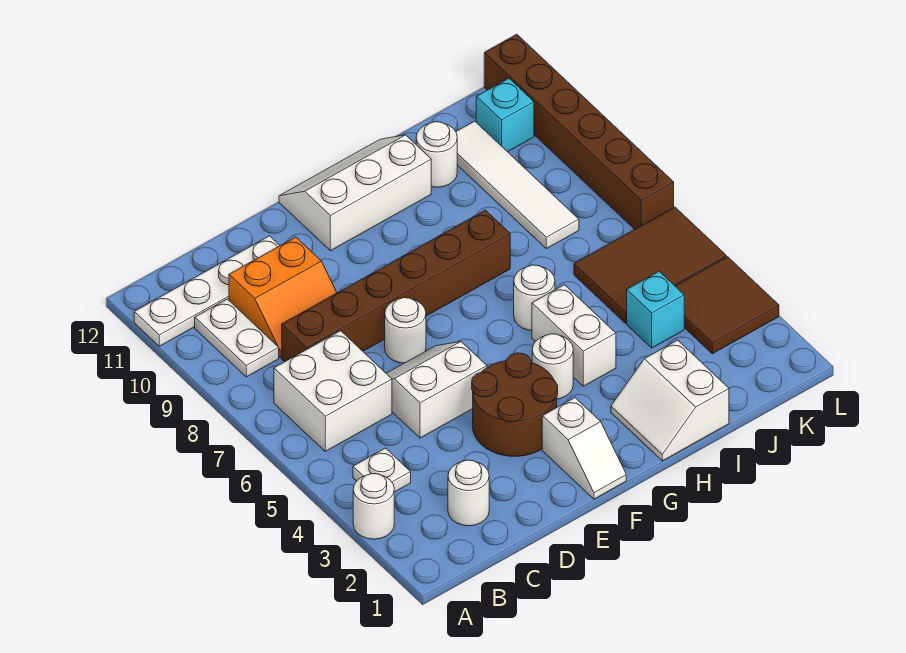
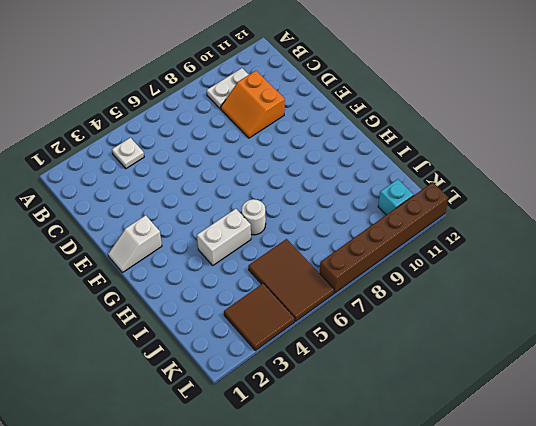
none -> white 1x1 round brick [353,474,394,539]
none -> white 1x4 plate [134,236,280,346]
none -> white 2x2 brick [274,331,392,451]

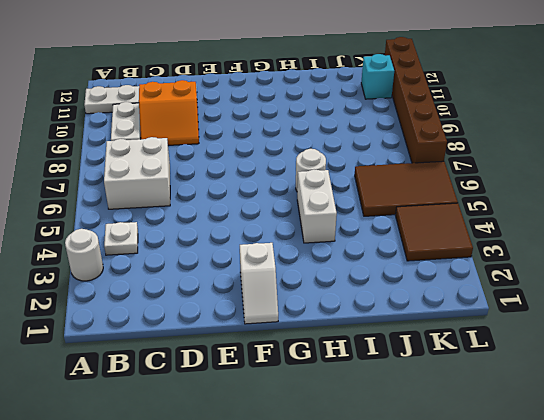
none -> white 1x1 round brick [448,460,489,526]
none -> brown 1x6 brick [282,210,510,362]
none -> white 2x2 slope [386,342,487,438]

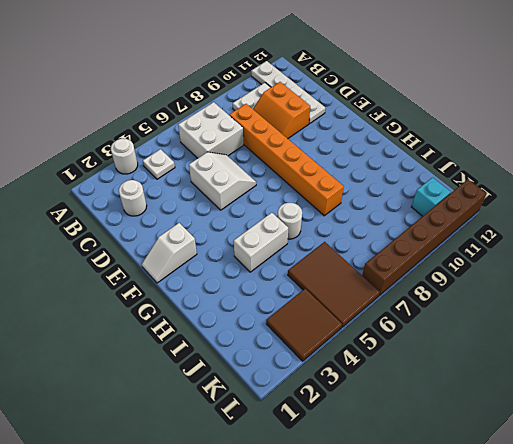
orange 1x6 brick [229,104,344,216] -> brown 1x6 brick [282,210,510,362]
none -> brown 2x2 round brick [472,353,558,456]
none -> white 1x1 round brick [385,298,426,363]
none -> white 2x3 slope [279,135,431,251]

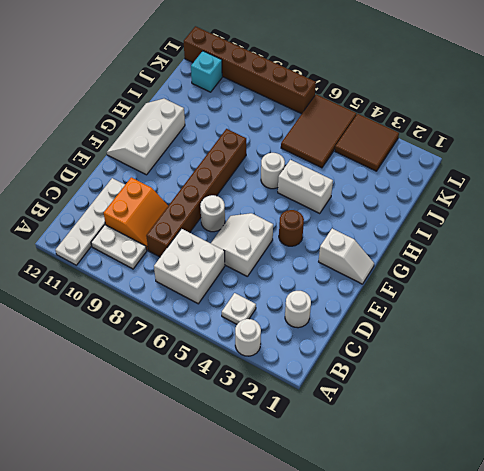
brown 1x1 round brick [279,210,304,246] -> brown 2x2 round brick [472,353,558,456]
none -> white 1x1 round brick [532,334,573,399]
none -> white 2x2 slope [611,340,729,461]
none -> white 1x1 round brick [416,122,457,187]

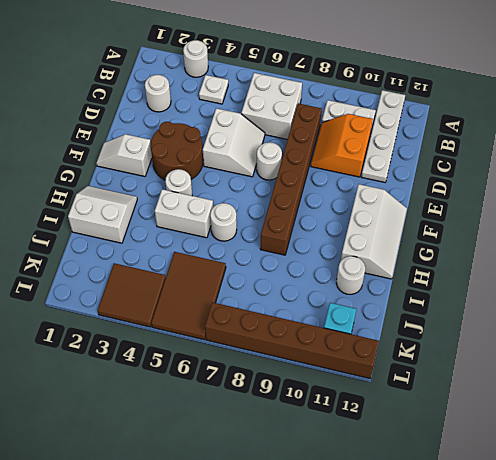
none -> cyan 1x1 brick [627,271,684,348]
none -> white 1x4 tile [456,121,579,249]

